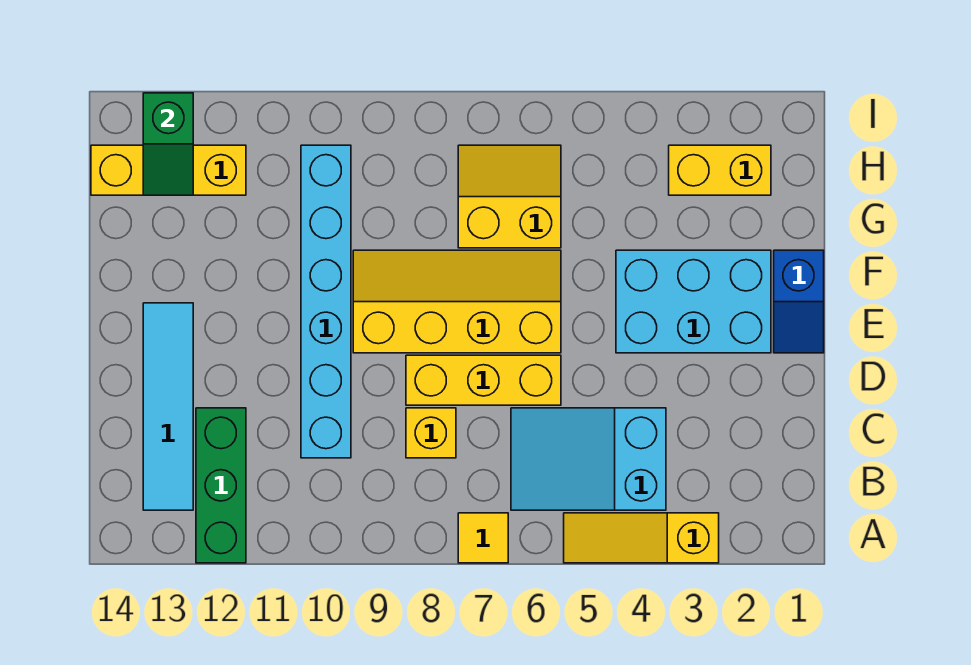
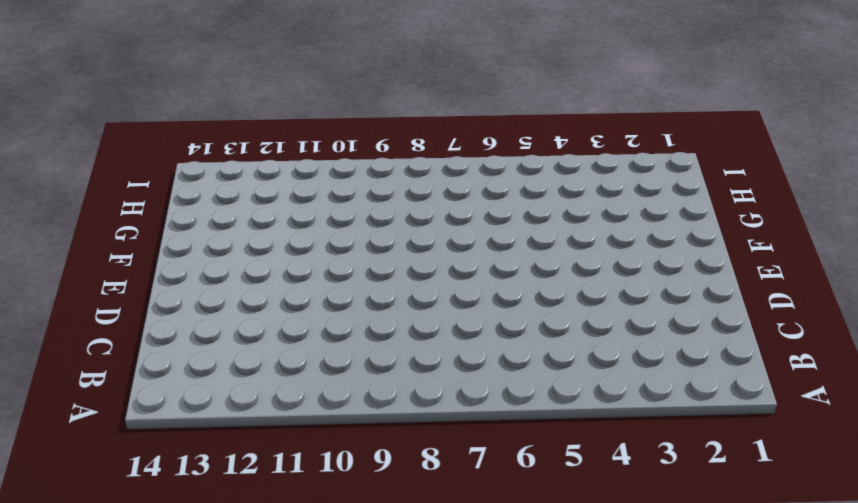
none -> yellow 1x3 slope [564,513,719,563]
none -> yellow 1x1 tile [458,513,508,563]
none -> green 1x3 brick [196,408,246,563]

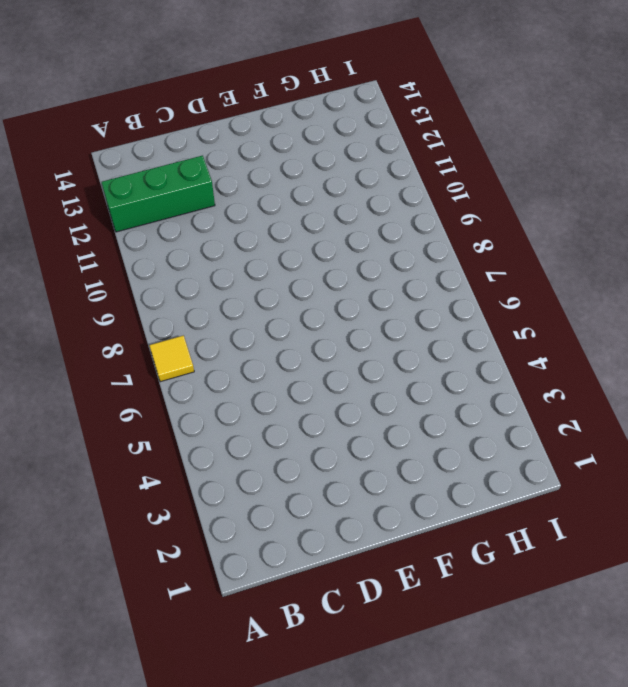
none -> yellow 1x3 slope [564,513,719,563]
none -> cyan 2x3 slope [511,408,666,510]
none -> cyan 1x4 tile [143,303,193,510]

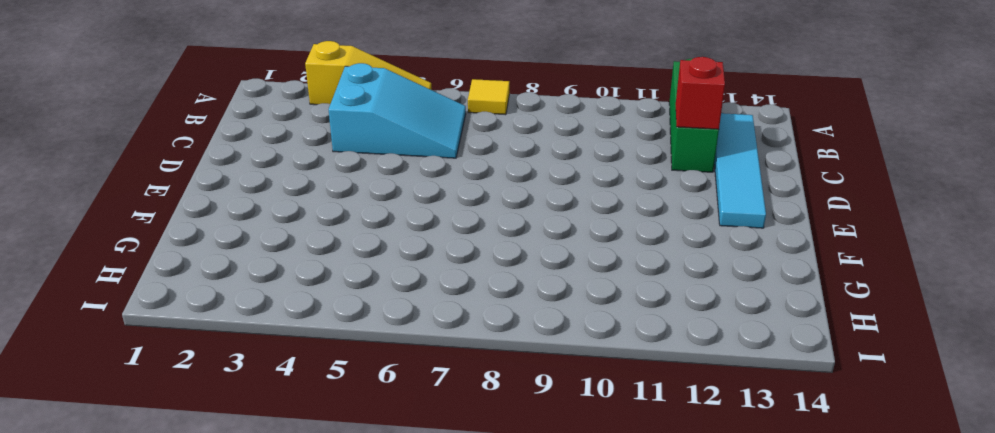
red 1x1 brick [676,57,725,129] -> none
none -> yellow 1x1 brick [406,408,456,458]
none -> cyan 1x6 brick [301,145,351,458]
none -> yellow 1x3 brick [406,355,561,405]

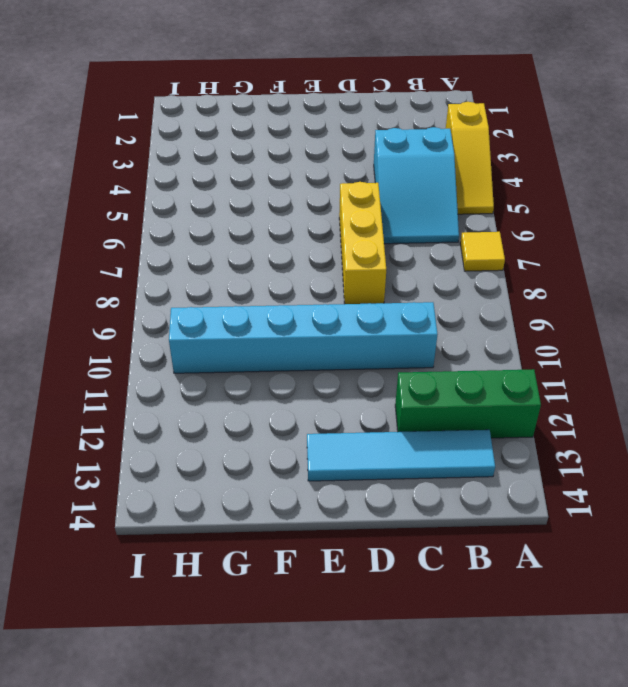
none -> yellow 1x1 brick [406,408,456,458]
none -> blue 1x2 slope [774,250,824,353]
none -> cyan 2x3 brick [616,250,771,353]

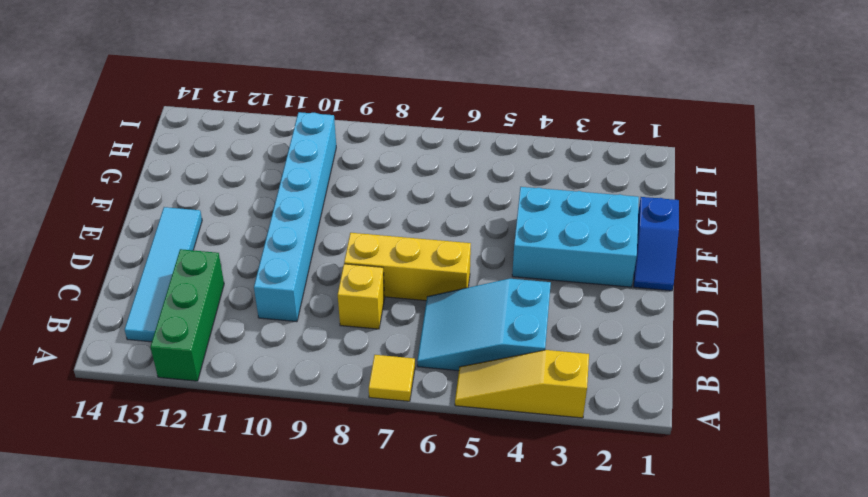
none -> yellow 2x4 slope [353,250,561,353]
none -> yellow 2x2 slope [458,145,561,248]
none -> yellow 1x2 brick [669,145,771,195]

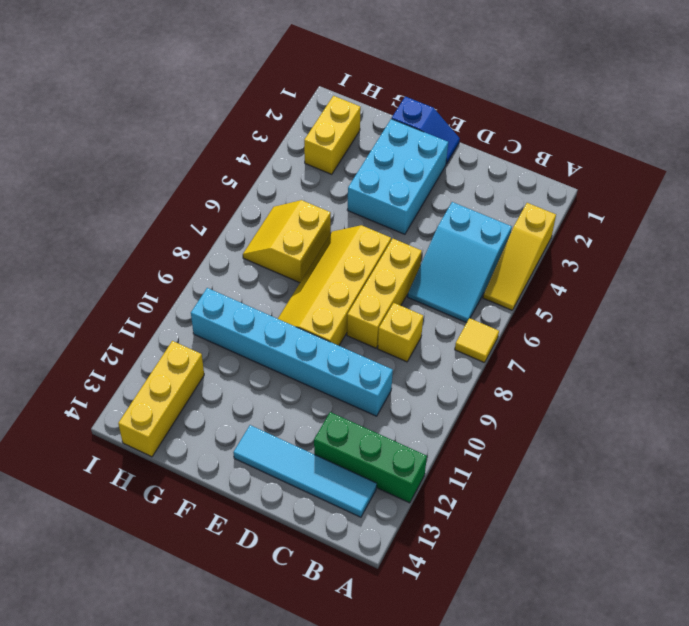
none -> green 1x2 slope [143,93,193,195]

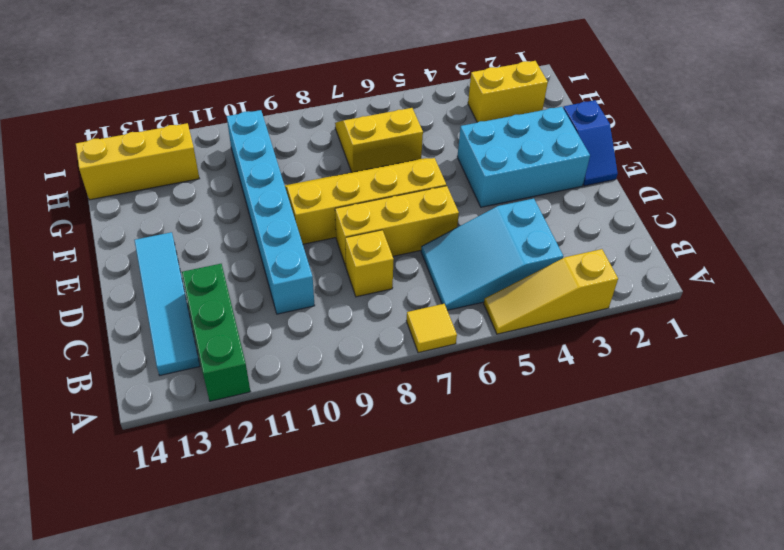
none -> green 1x2 slope [143,93,193,195]

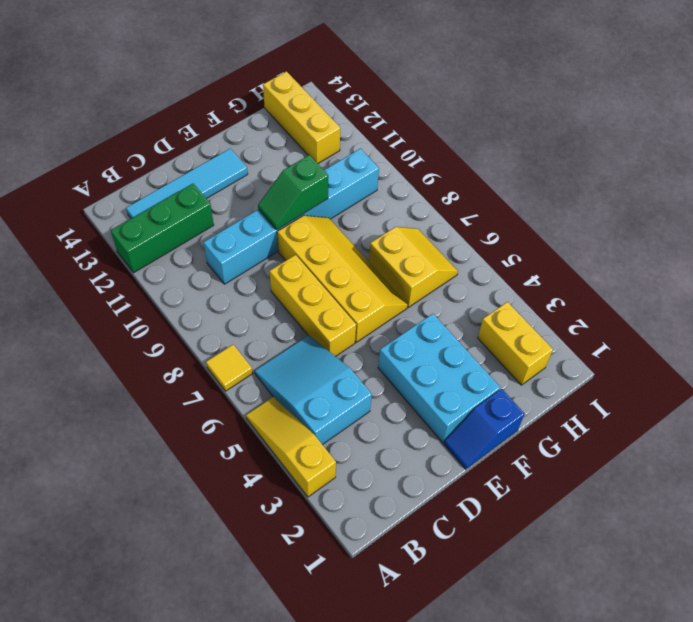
green 1x2 slope [258,155,328,230] -> green 1x2 slope moved to [143,93,193,195]
none -> yellow 1x1 brick [406,408,456,458]

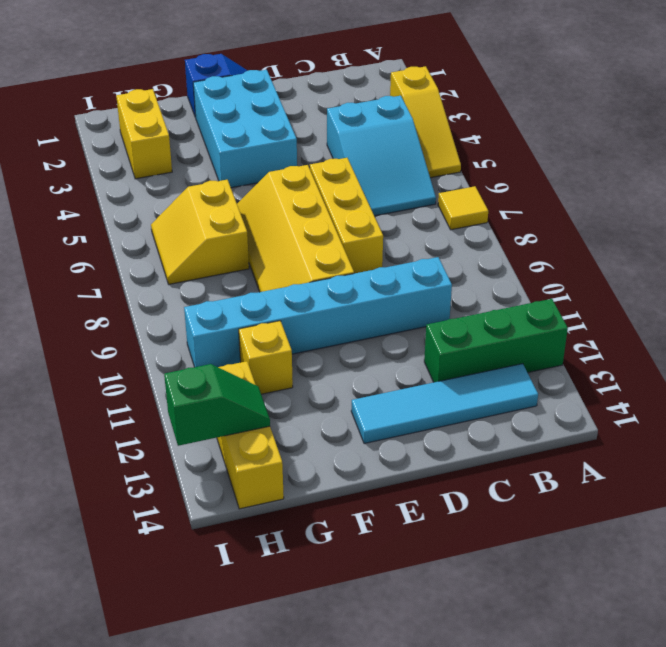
yellow 1x1 brick [239,321,293,394] -> yellow 1x1 brick moved to [406,408,456,458]

